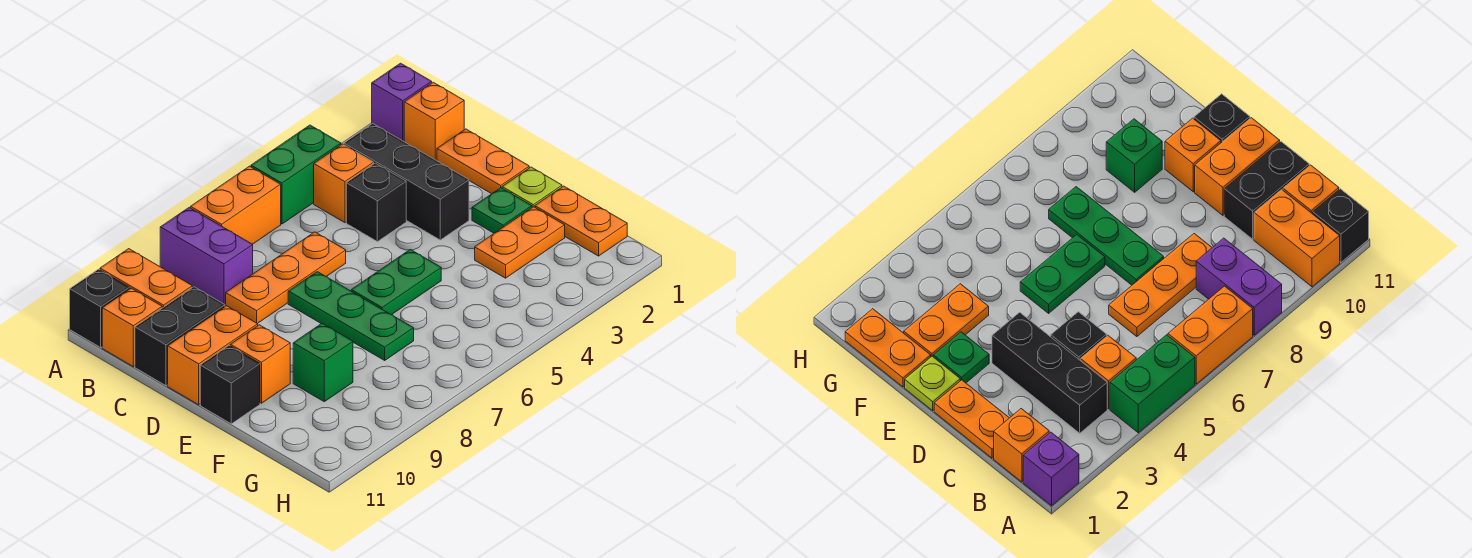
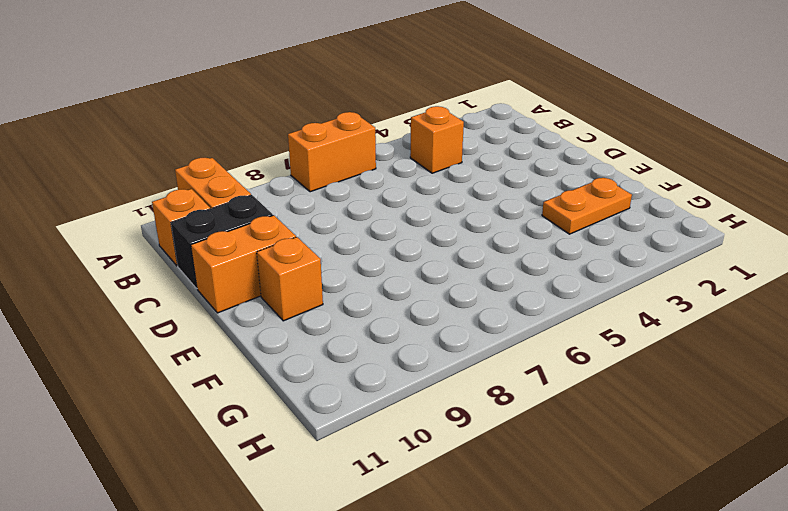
none -> purple 1x1 brick [372,63,432,141]
none -> green 1x2 brick [251,125,341,224]
none -> purple 1x2 brick [160,208,253,304]

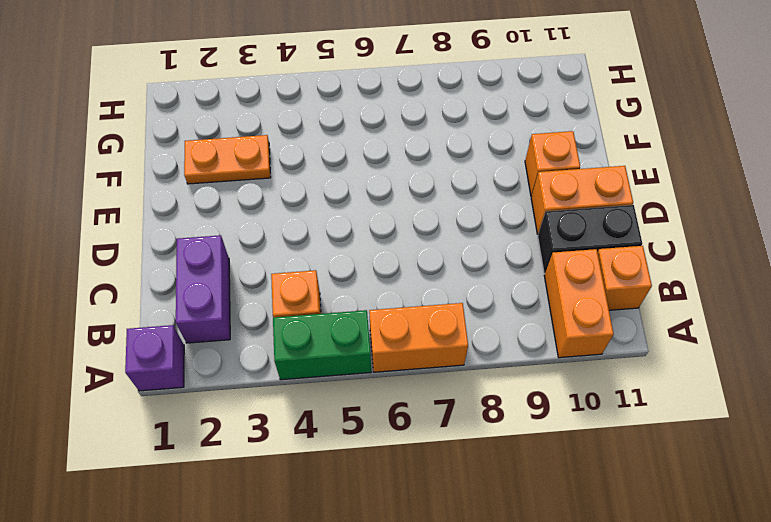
purple 1x2 brick [176,235,230,343] -> purple 1x2 brick moved to [160,208,253,304]
none -> black 1x1 brick [70,269,130,347]
none -> orange 1x1 brick [404,82,464,160]
none -> black 1x3 brick [344,124,469,240]

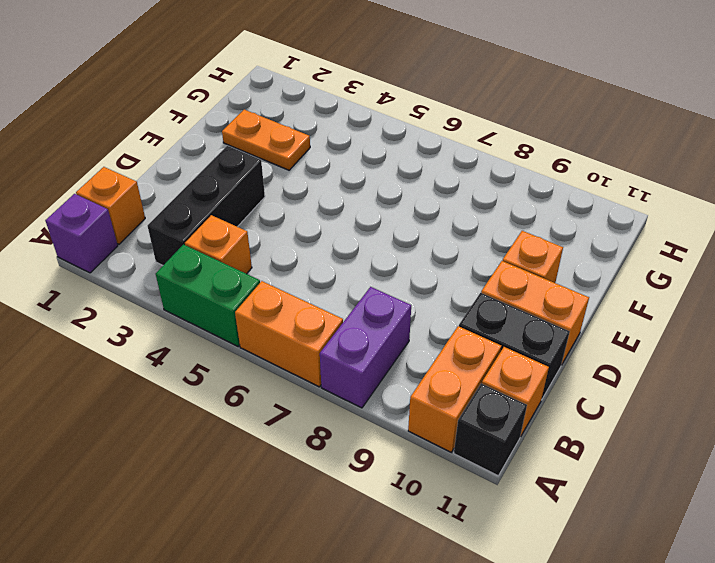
none -> orange 1x2 plate [437,129,529,194]
none -> black 1x1 brick [346,163,406,242]
none -> orange 1x3 plate [226,232,346,324]

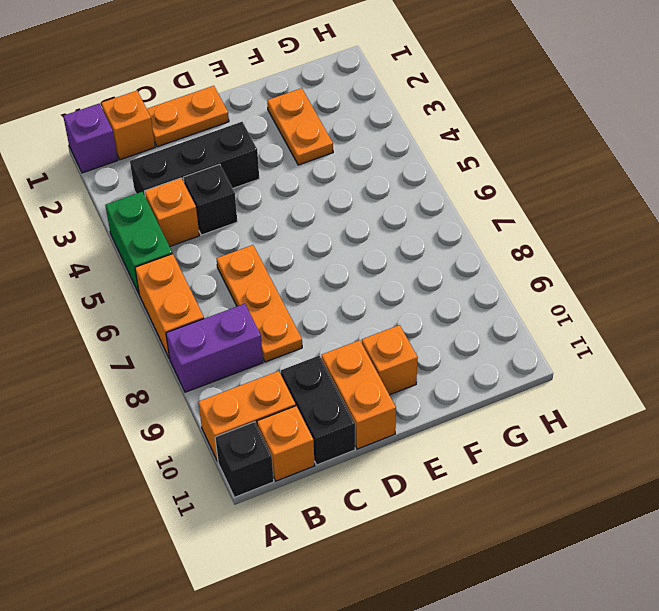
none -> green 1x3 plate [288,272,414,360]
none -> lime 1x1 plate [502,167,562,207]
none -> green 1x1 plate [472,188,532,233]

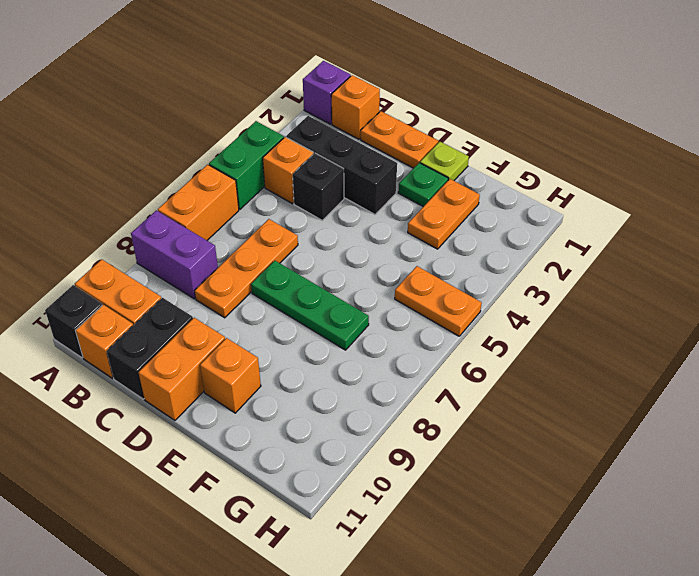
orange 1x2 plate [395,266,482,336] -> orange 1x2 plate moved to [535,186,627,256]
none -> green 1x2 plate [351,250,441,315]
none -> black 1x1 brick [200,346,260,424]
none -> green 1x1 brick [293,323,353,402]

